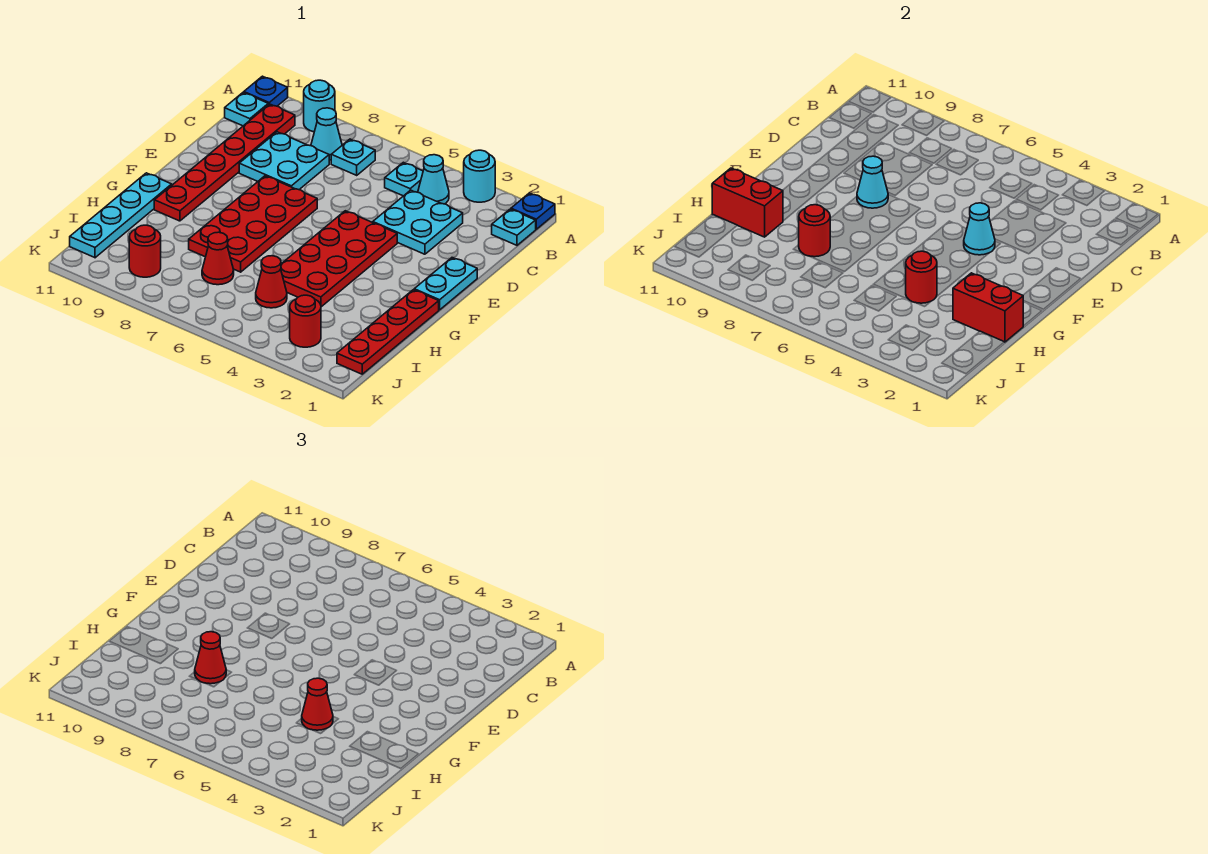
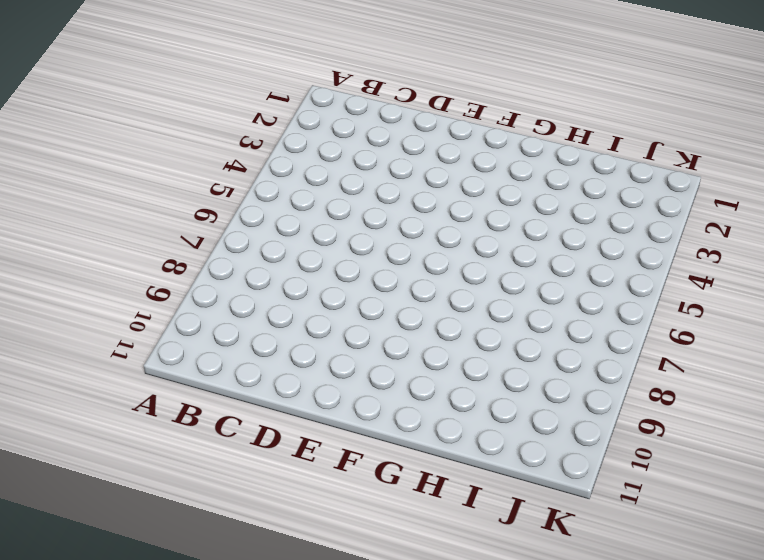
none -> blue 1x1 plate [511,193,555,229]
none -> cyan 1x1 round brick [464,150,495,202]
none -> cyan 1x1 round brick [304,80,335,132]
none -> blue 1x1 plate [244,76,288,106]

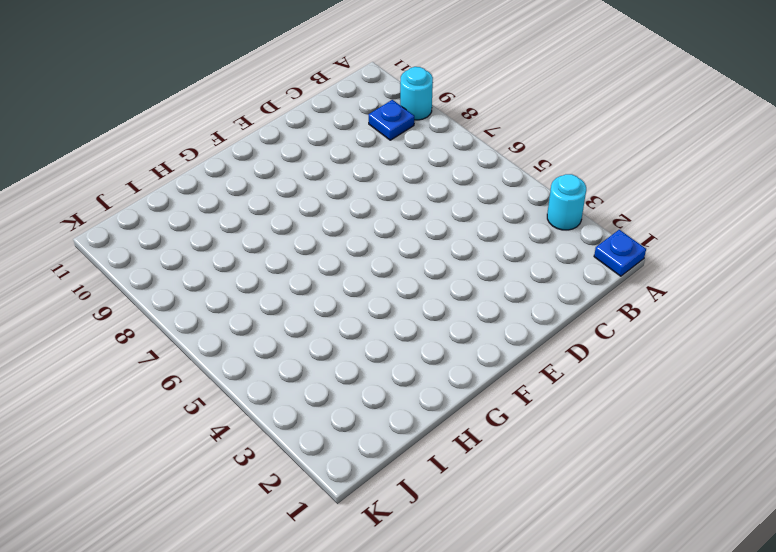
blue 1x1 plate [368,100,414,140] -> blue 1x1 plate moved to [244,76,288,106]
none -> cyan 1x1 plate [492,209,536,245]
none -> cyan 1x1 cone [418,155,449,204]
none -> cyan 1x1 plate [385,162,423,196]
none -> cyan 1x1 plate [331,139,375,175]

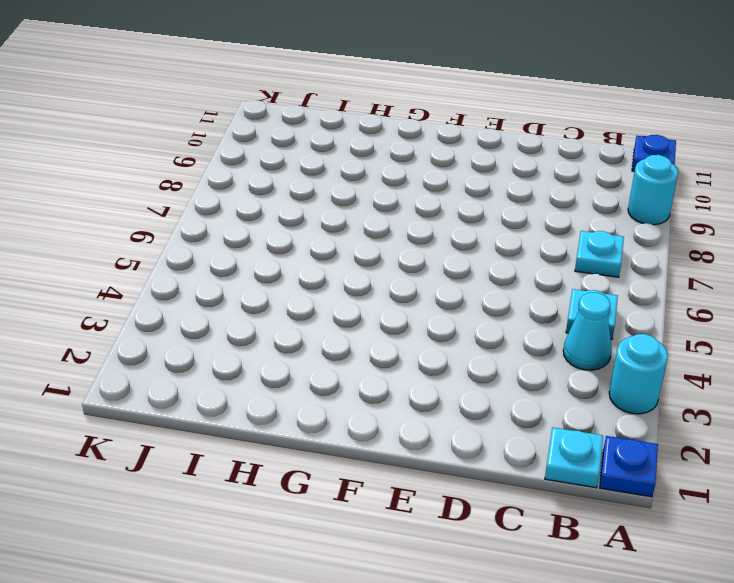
none -> cyan 1x1 cone [311,108,342,160]
none -> red 1x6 plate [154,104,295,221]
none -> cyan 1x1 plate [225,93,268,126]
none -> cyan 2x2 plate [373,190,463,254]

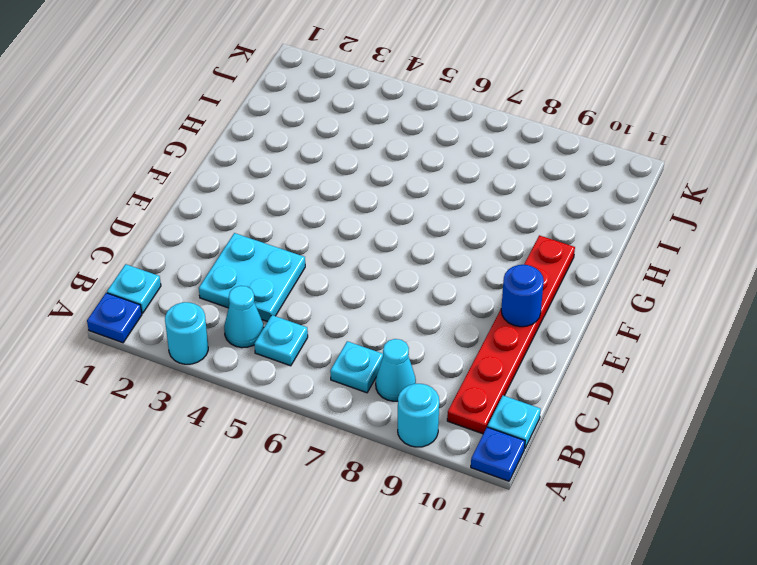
blue 1x1 round brick [501,265,544,327] -> none
none -> cyan 2x2 plate [239,132,329,190]
none -> cyan 1x2 plate [414,258,477,310]
none -> red 2x4 plate [281,211,397,307]
none -> red 2x4 plate [189,176,317,272]

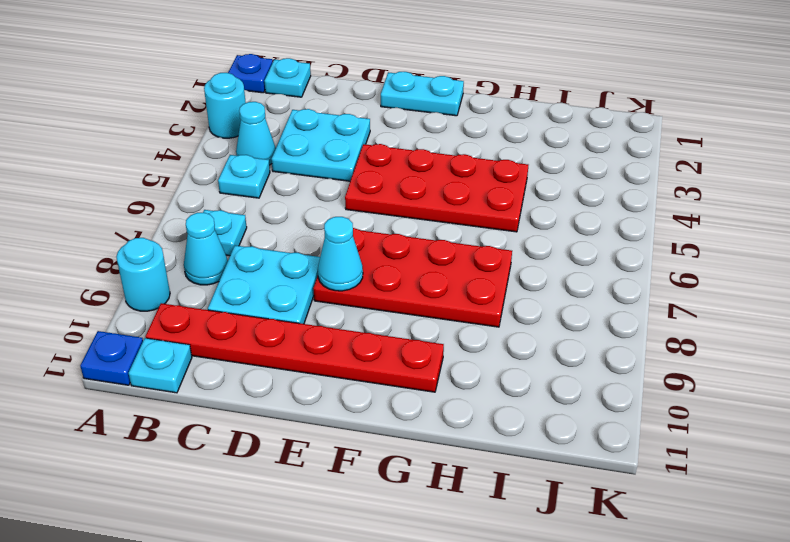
none -> red 1x4 plate [337,290,439,374]
none -> cyan 1x4 plate [70,173,172,258]
none -> red 1x1 cone [256,256,287,308]
none -> red 1x1 cone [202,232,234,285]

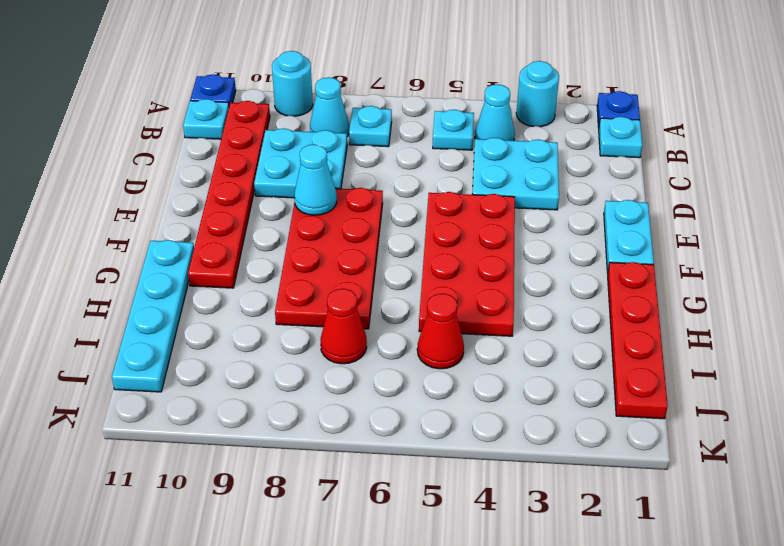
none -> red 1x1 round brick [290,295,321,347]
none -> red 1x1 round brick [129,225,161,277]
none -> cyan 1x1 cone [964,203,995,255]
none -> red 1x2 brick [953,273,1023,342]

